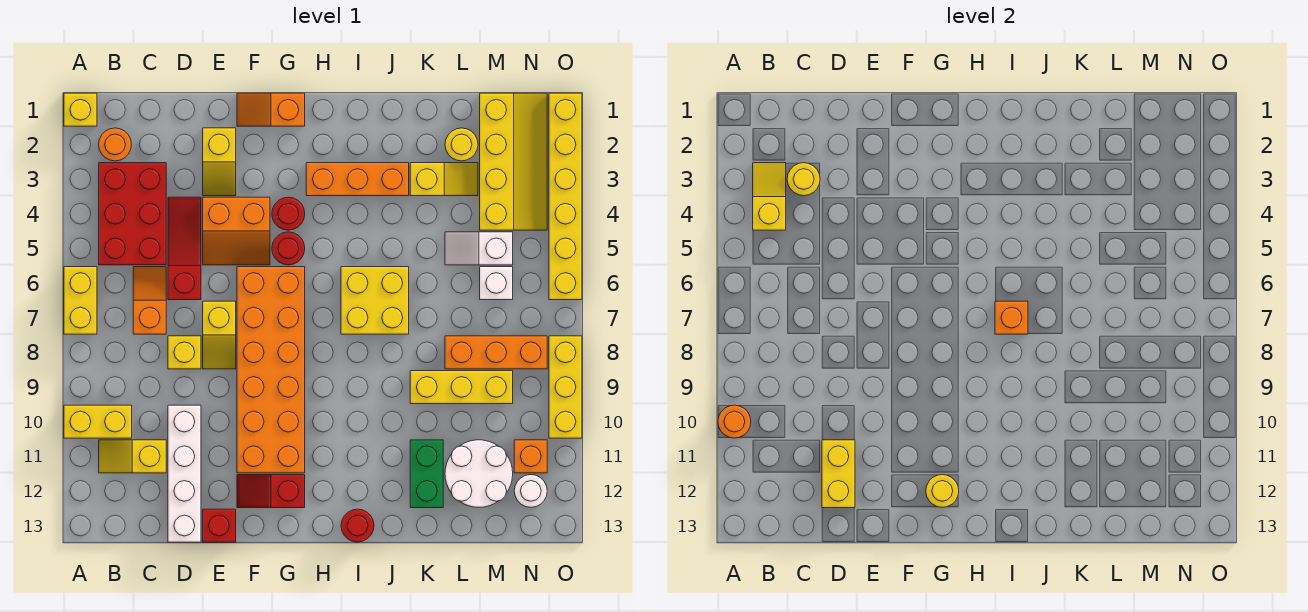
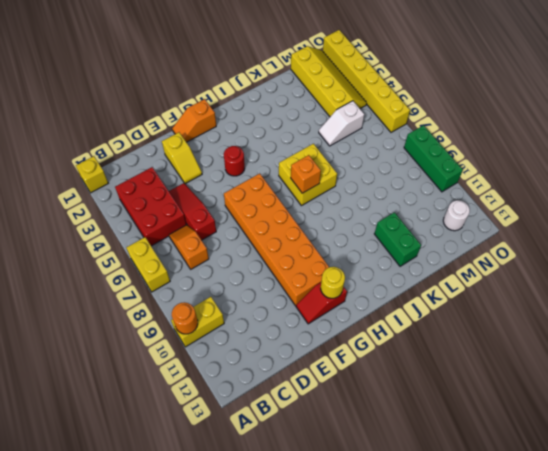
green 1x3 brick [404,125,463,192] -> yellow 1x3 brick [549,336,582,438]
none -> orange 1x1 round brick [99,128,132,161]
none -> yellow 1x2 slope [99,440,166,473]
none -> yellow 1x1 brick [168,336,201,369]
none -> white 1x4 brick [168,405,201,542]

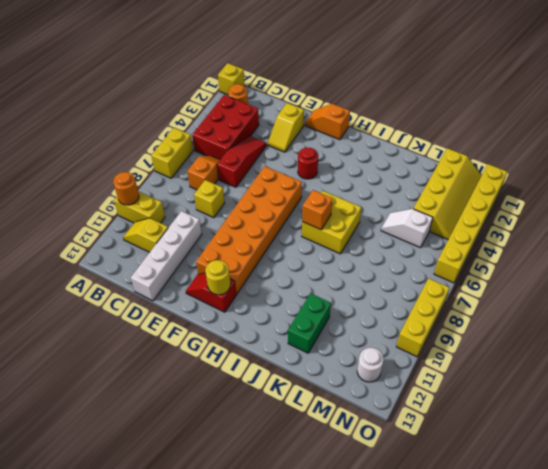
none -> orange 2x2 slope [203,197,270,265]
none -> yellow 1x2 slope [203,301,236,369]
none -> red 1x1 brick [203,509,236,542]
none -> red 1x1 round brick [272,232,305,265]

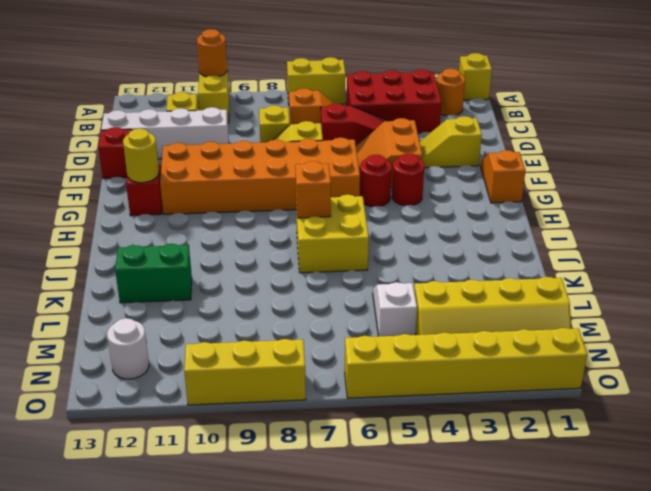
none -> orange 1x3 brick [306,163,409,196]
none -> red 1x1 round brick [341,509,374,542]
none -> yellow 1x2 slope [410,163,478,196]
none -> yellow 1x3 brick [410,371,513,404]

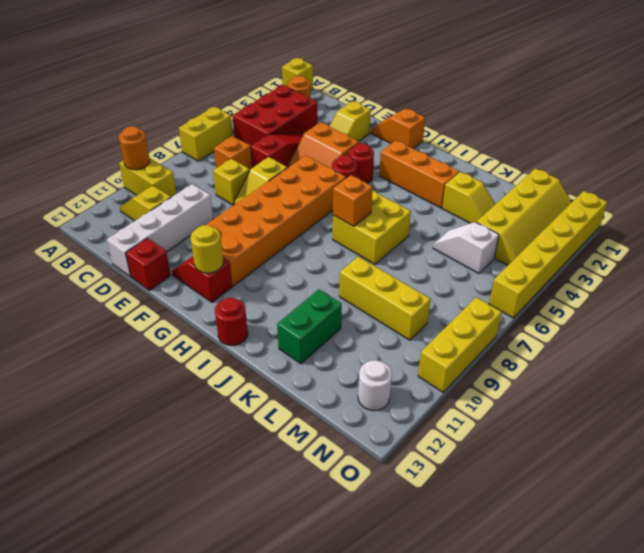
none -> yellow 1x1 round brick [445,128,478,161]
none -> orange 1x3 brick [445,336,547,369]
none -> white 2x2 round brick [445,440,513,507]
none -> white 1x1 brick [480,267,513,300]

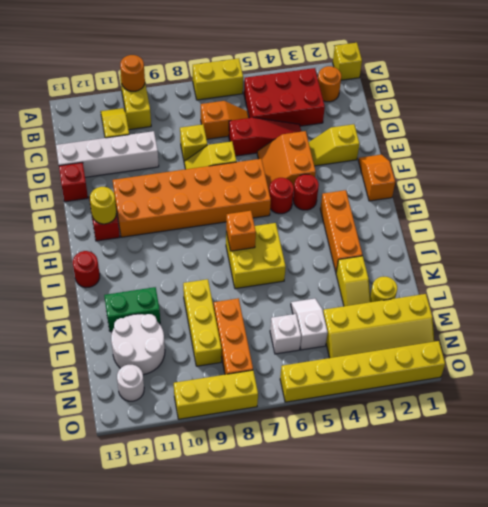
none -> orange 1x1 brick [514,440,547,473]
none -> yellow 1x2 slope [753,163,786,230]
none -> yellow 1x1 round brick [787,163,820,196]
none -> yellow 1x2 brick [822,440,855,508]

